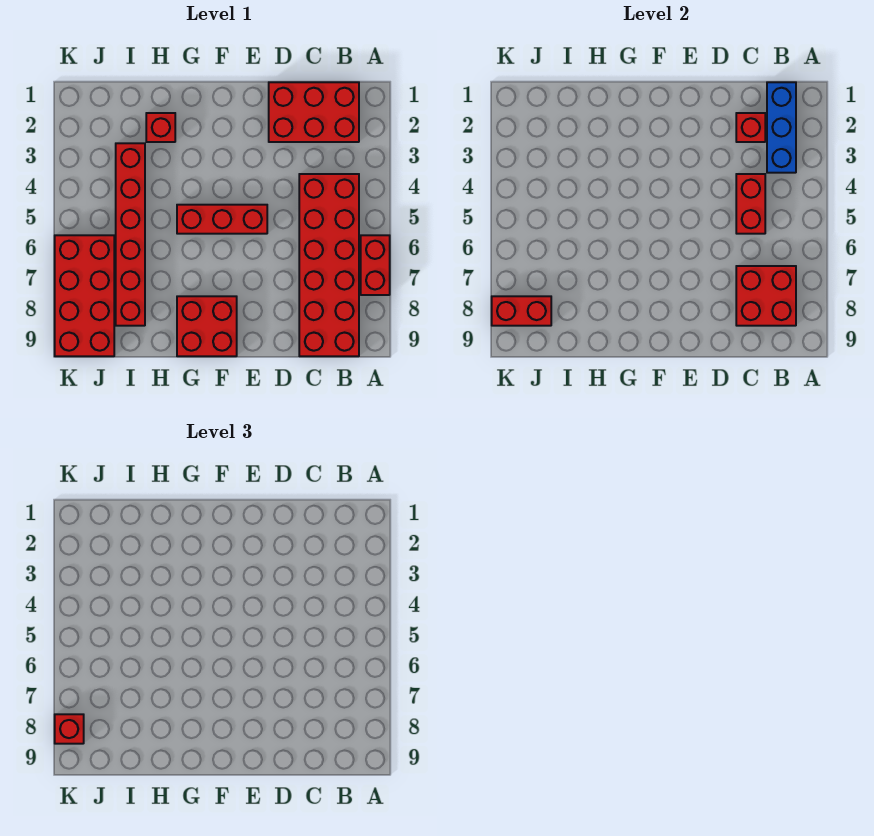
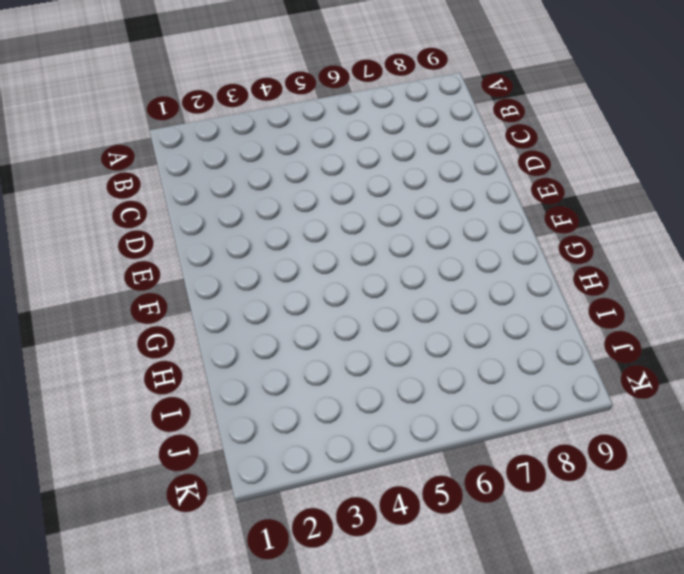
none -> red 1x2 brick [361,235,390,295]
none -> red 2x3 brick [269,82,359,142]
none -> red 2x6 brick [299,174,359,356]

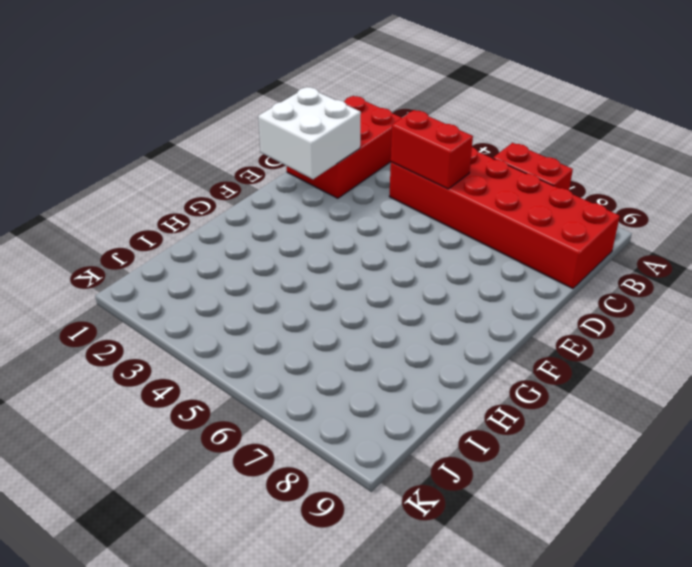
white 2x2 brick [258,87,361,179] -> none
none -> red 1x3 brick [177,205,267,234]
none -> red 2x2 brick [177,296,237,356]
none -> red 1x1 brick [146,113,175,142]

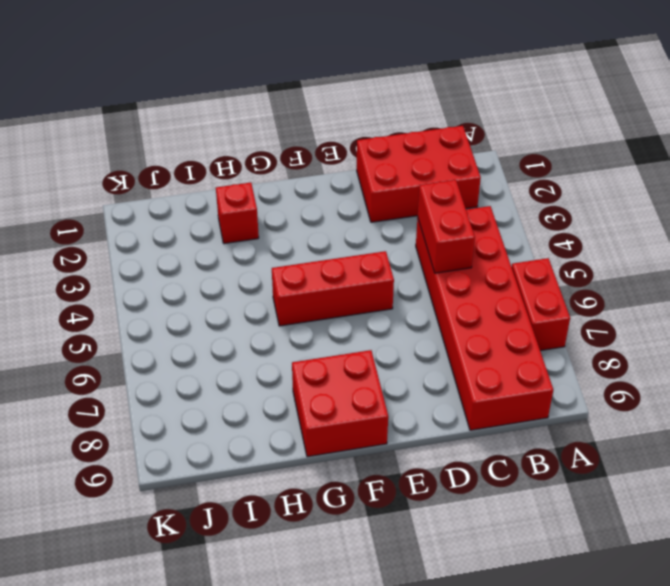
none -> red 1x6 brick [116,143,145,326]
none -> red 2x4 brick [55,235,114,356]
none -> blue 1x3 brick [767,82,796,173]

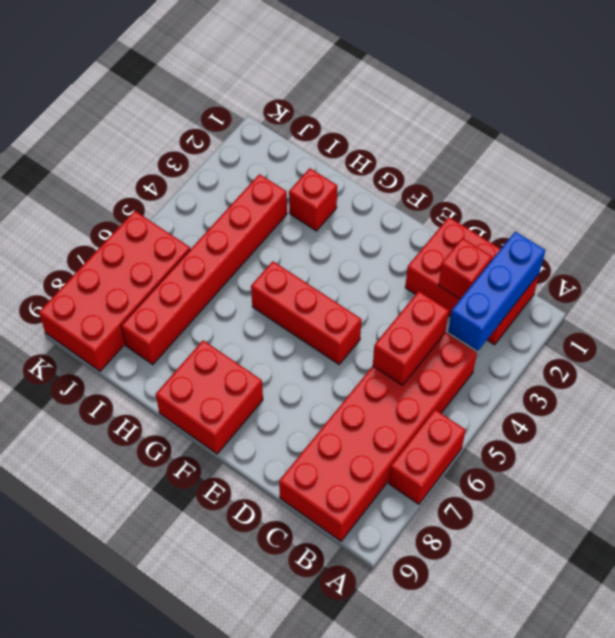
none -> red 2x2 brick [736,266,796,326]
none -> red 1x2 brick [492,296,551,326]
none -> red 1x1 brick [55,714,84,744]

